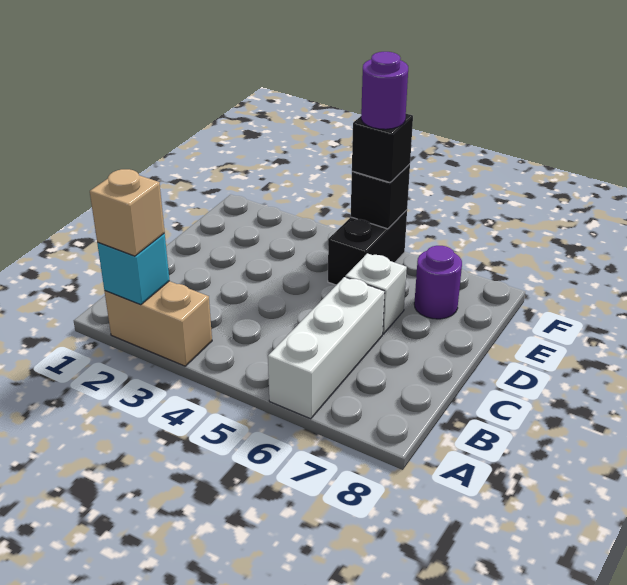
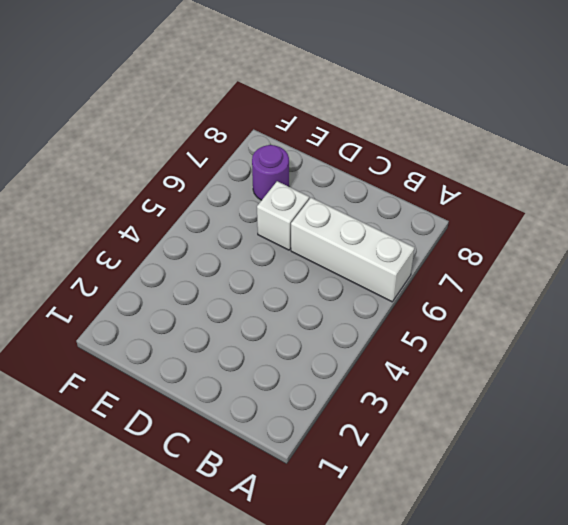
none -> tan 1x2 brick [105,281,212,366]
none -> black 1x2 brick [328,210,407,285]

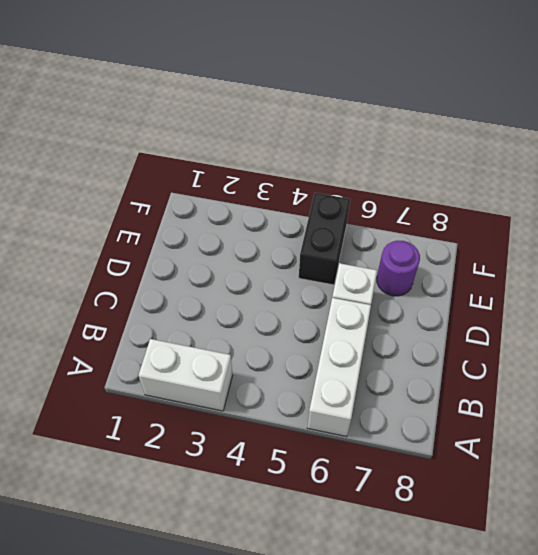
white 1x2 brick [138,339,233,411] -> tan 1x2 brick [105,281,212,366]
none -> cyan 1x1 brick [97,234,169,305]
none -> black 1x1 brick [351,164,410,229]

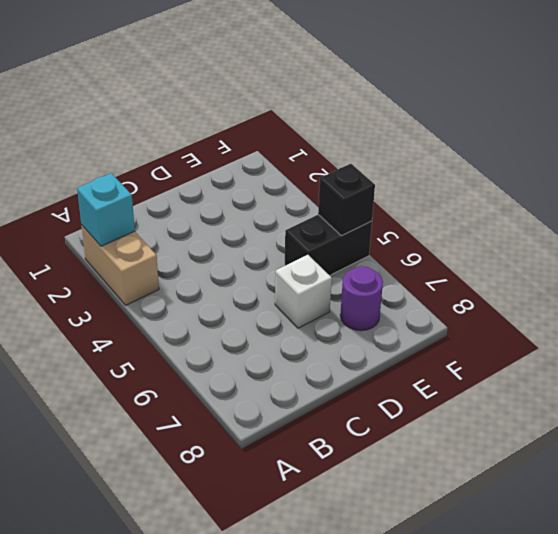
none -> white 1x3 brick [268,277,385,419]
none -> tan 1x1 brick [90,169,165,256]

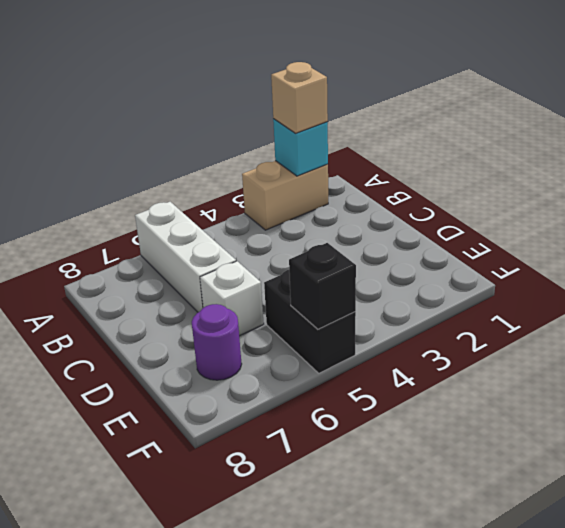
none -> black 1x1 brick [352,114,413,182]
none -> purple 1x1 round brick [361,52,408,129]

